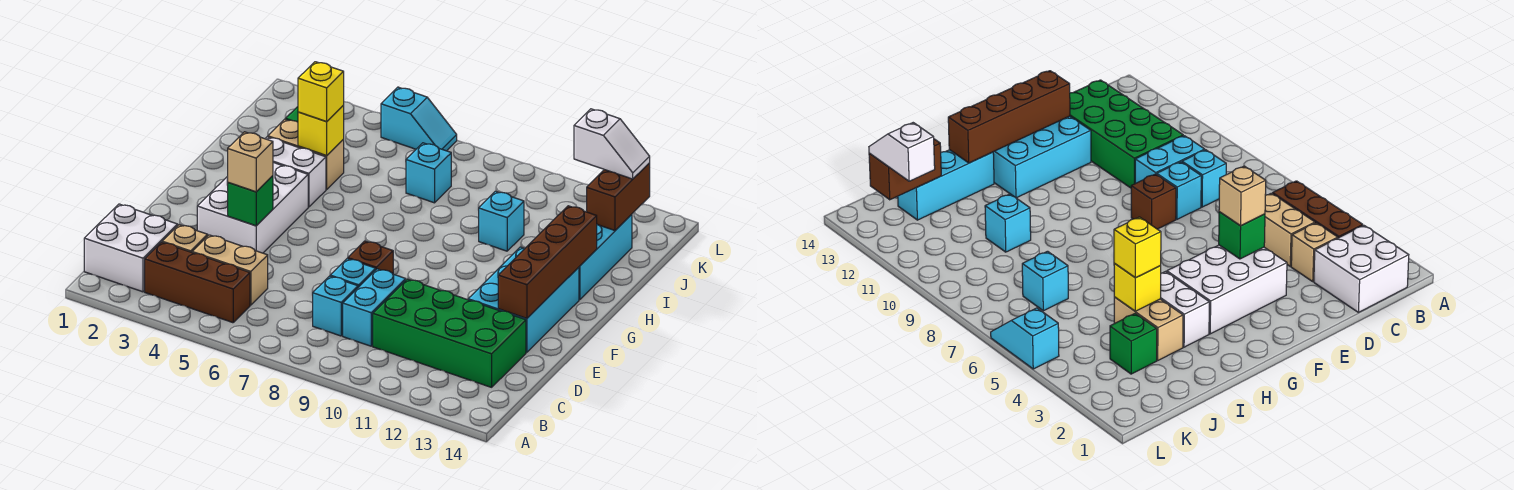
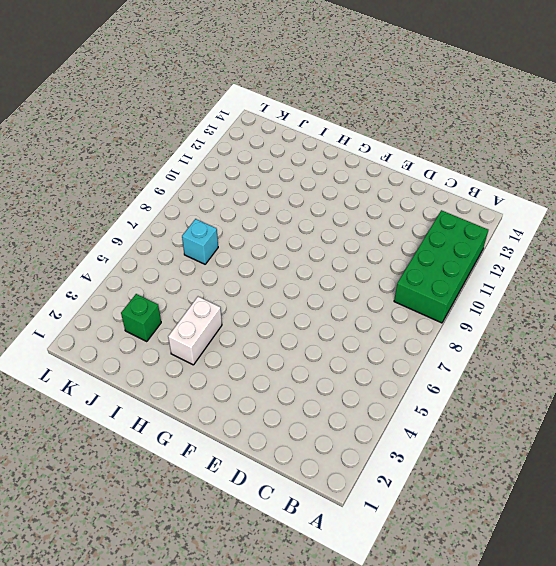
green 2x4 brick [394,210,488,323] -> green 2x4 brick moved to [373,279,526,387]
none -> white 2x2 brick [84,204,178,292]
none -> brown 1x3 brick [145,242,250,323]
none -> tan 1x1 brick [162,225,208,252]

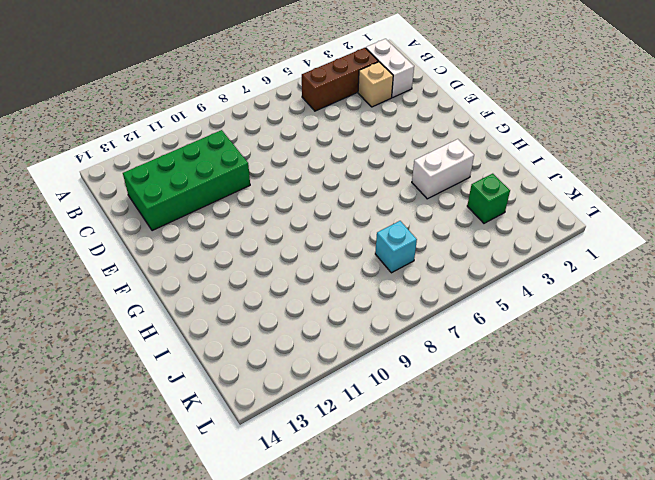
white 1x2 brick [366,39,414,98] -> white 2x2 brick [84,204,178,292]
none -> tan 1x2 brick [192,235,268,305]
none -> cyan 1x1 brick [313,276,358,336]
none -> cyan 1x2 brick [343,269,406,346]

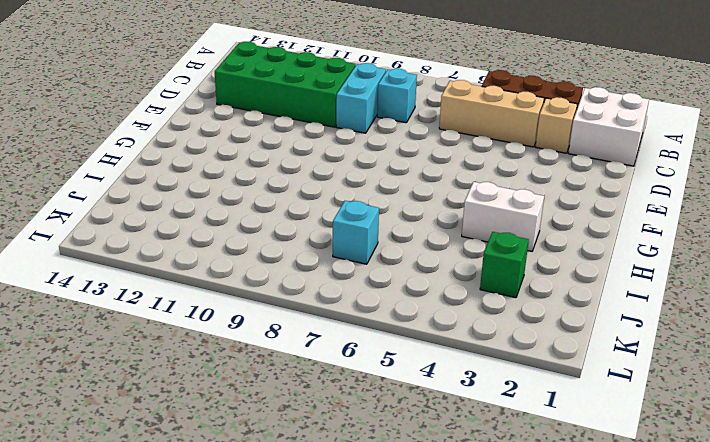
tan 1x3 brick [439,80,544,147] -> tan 1x2 brick [192,235,268,305]
none -> cyan 1x1 brick [330,258,376,287]
none -> white 2x3 brick [197,162,308,253]
none -> brown 1x1 brick [348,241,393,274]

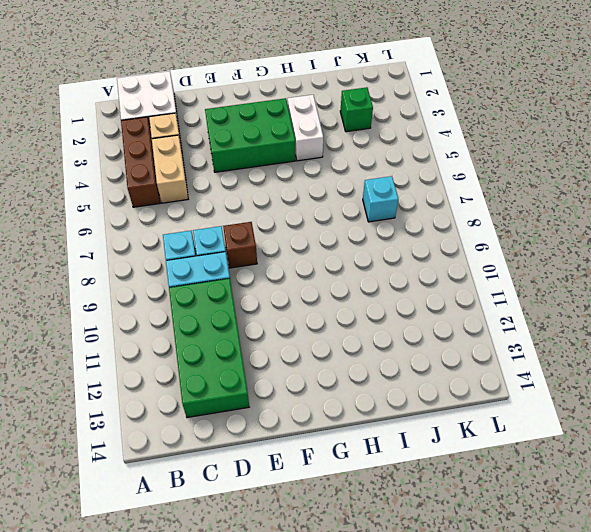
green 2x3 brick [205,98,295,172] -> white 2x3 brick [197,162,308,253]
none -> cyan 2x3 brick [468,247,579,352]
none -> cyan 1x3 brick [579,214,632,300]
none -> tan 1x2 brick [268,119,344,189]

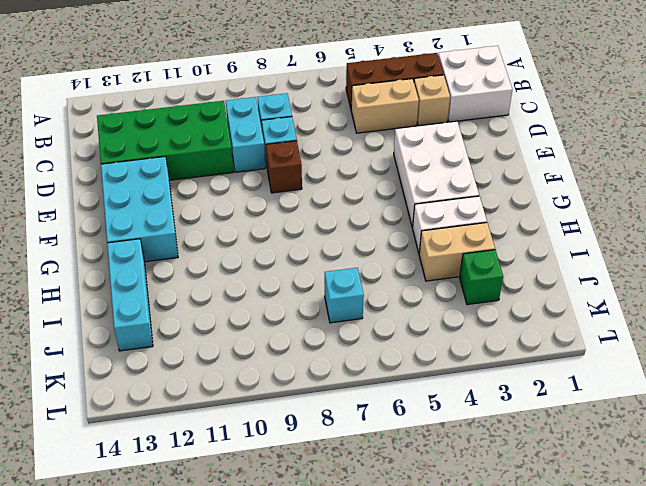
none -> cyan 1x1 brick [479,191,524,251]
none -> cyan 1x2 slope [381,87,457,151]
none -> green 1x1 brick [228,176,273,226]

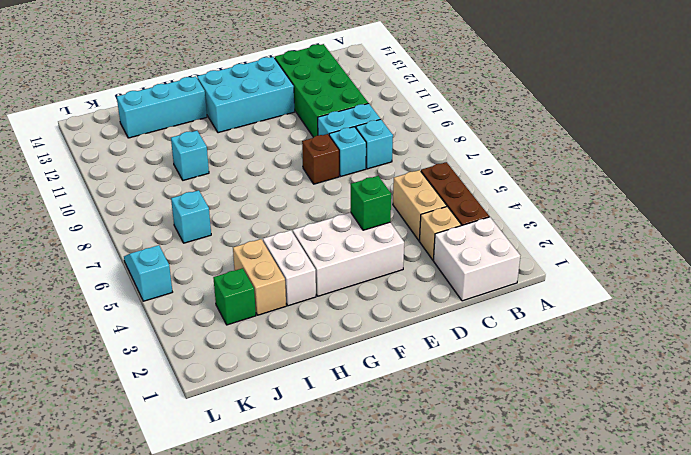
none -> brown 1x4 brick [498,206,597,318]
none -> yellow 1x1 brick [298,106,344,156]
none -> brown 1x2 brick [587,163,650,231]

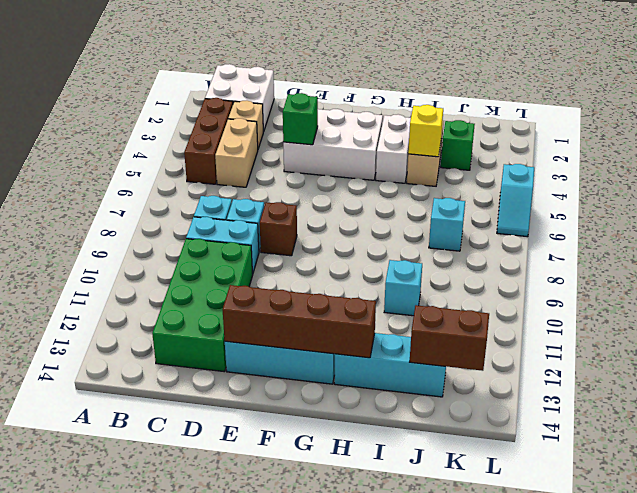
none -> tan 1x1 brick [227,132,273,192]
none -> yellow 1x1 brick [298,62,344,122]
none -> white 1x2 slope [574,109,650,179]

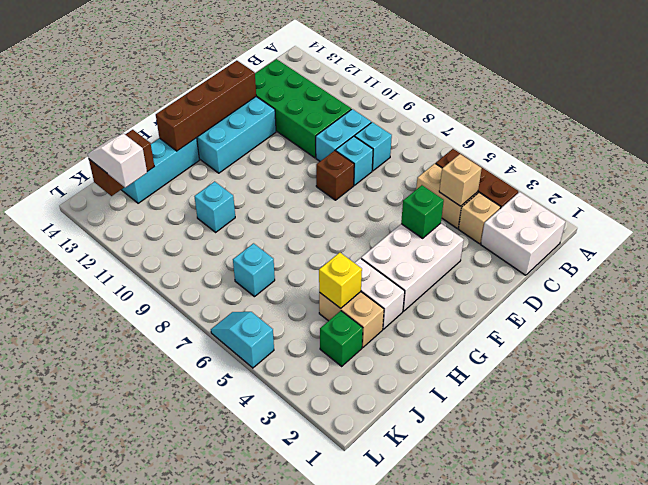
tan 1x1 brick [439,154,482,206] -> tan 1x1 brick moved to [227,132,273,192]
none -> yellow 1x1 brick [298,62,344,122]

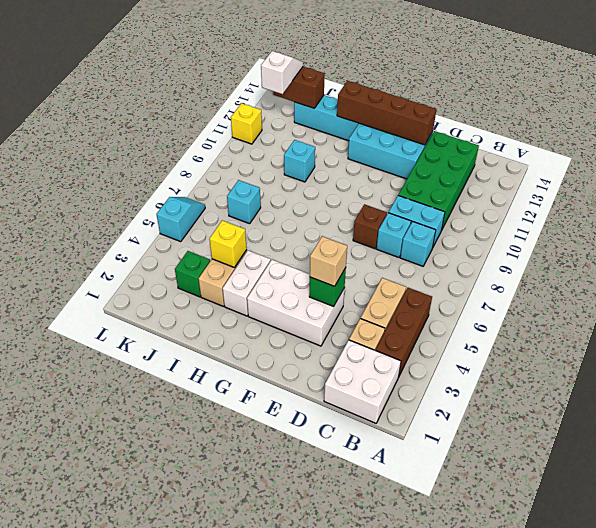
yellow 1x1 brick [231,103,262,144] -> yellow 1x1 brick moved to [298,62,344,122]

